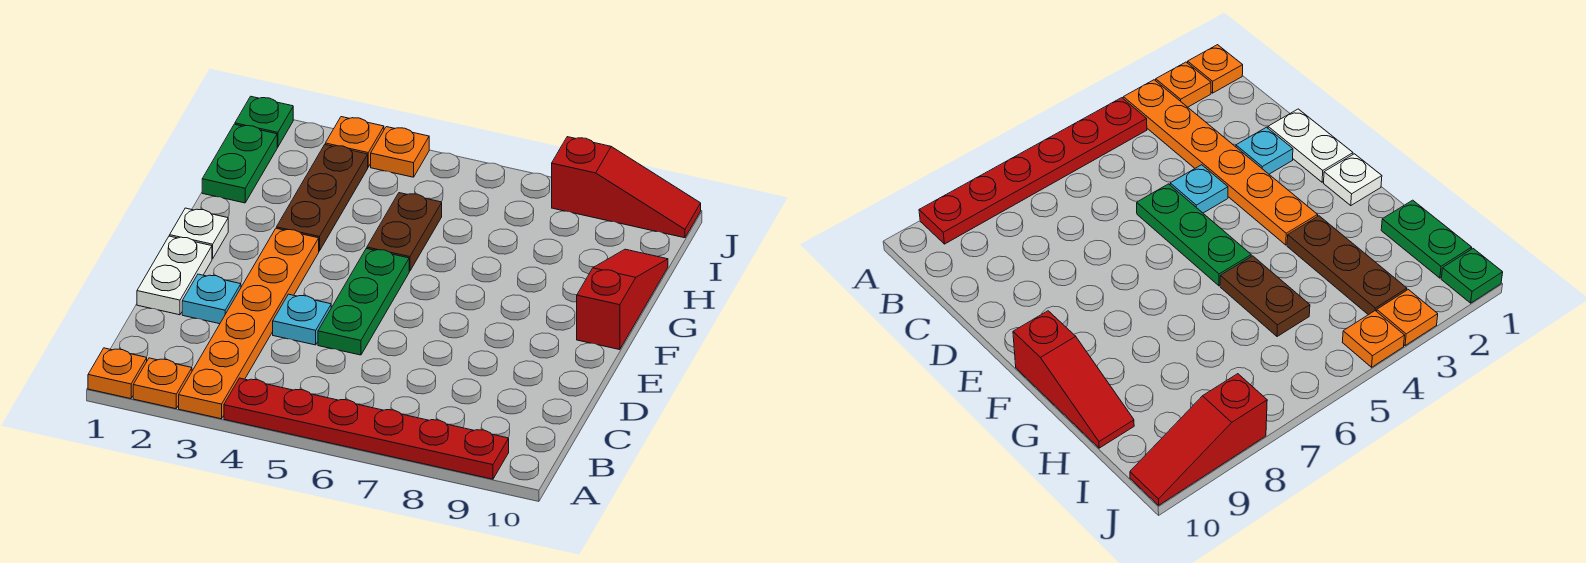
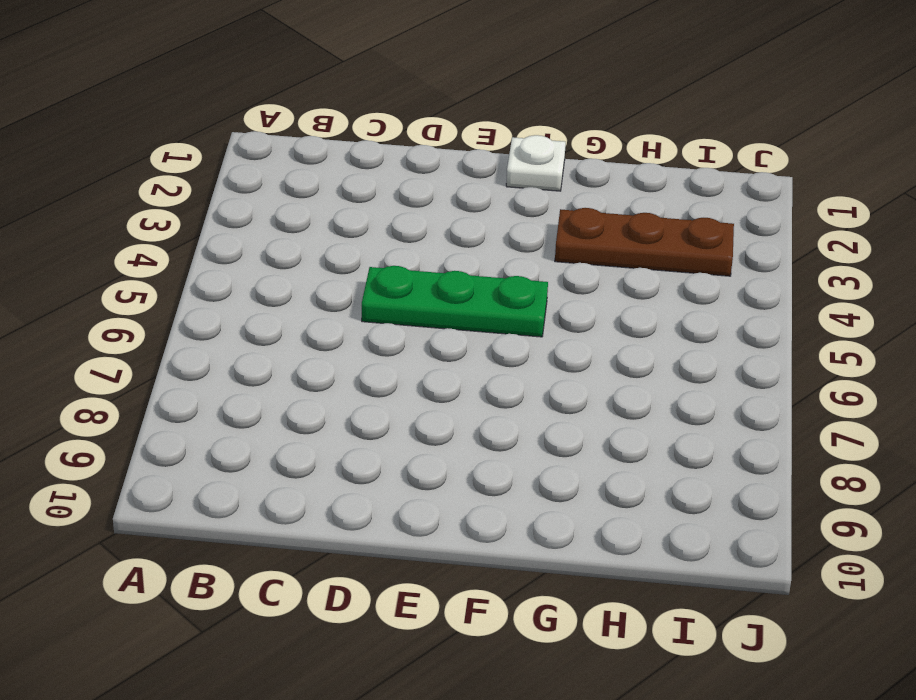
none -> orange 1x1 plate [88,348,147,399]
none -> orange 1x1 plate [133,358,192,409]
none -> orange 1x6 plate [179,228,319,419]

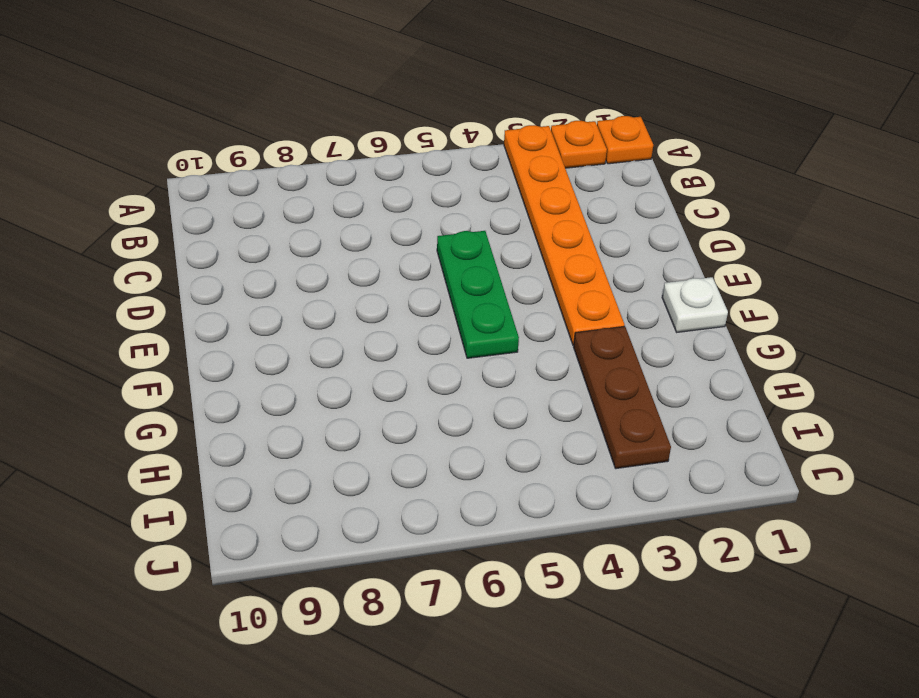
none -> red 1x6 plate [224,378,509,479]
none -> white 1x2 plate [137,236,212,315]
none -> cyan 1x1 plate [182,274,241,324]

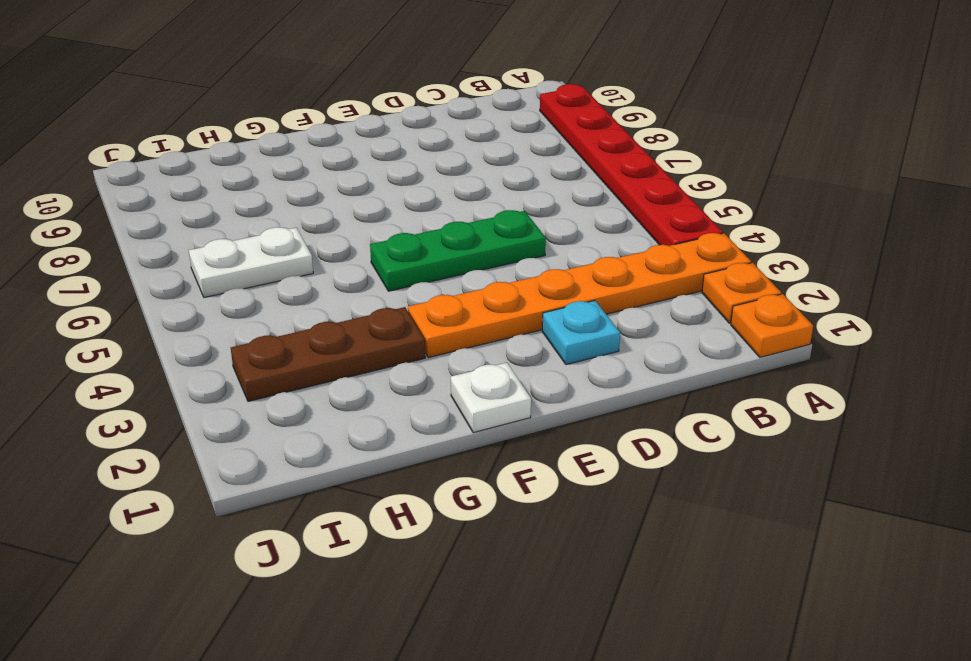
white 1x2 plate [189,227,313,298] -> white 1x2 plate moved to [137,236,212,315]
none -> cyan 1x1 plate [273,294,331,345]
none -> red 1x3 slope [577,249,668,350]
none -> brown 1x2 plate [367,193,442,271]

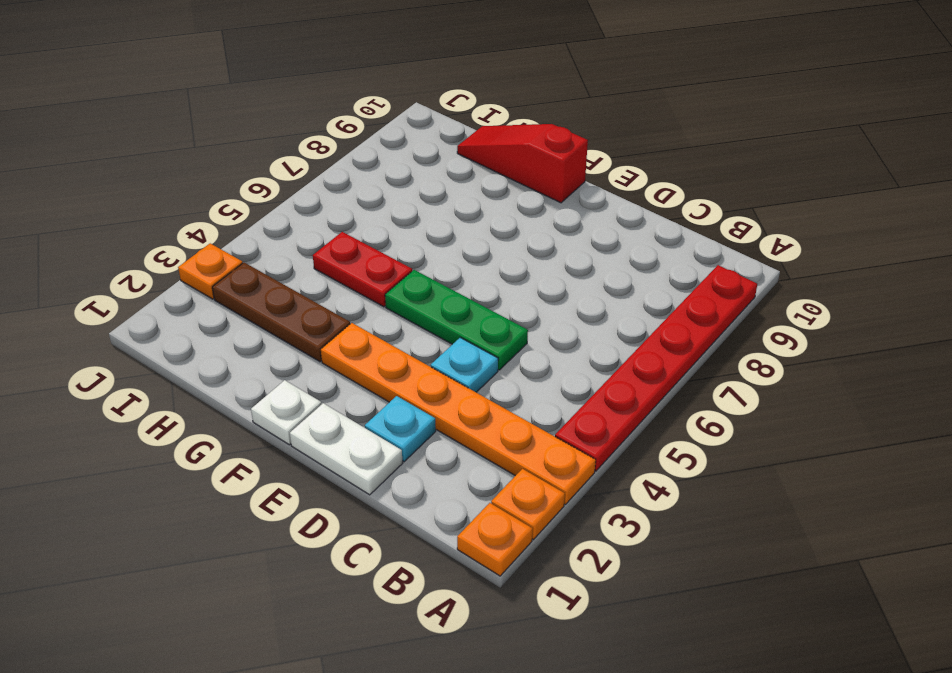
red 1x2 plate [313,232,412,307] -> brown 1x2 plate [367,193,442,271]
none -> green 1x2 plate [202,124,277,203]
none -> green 1x1 plate [235,96,293,147]
none -> orange 1x1 plate [371,127,429,177]

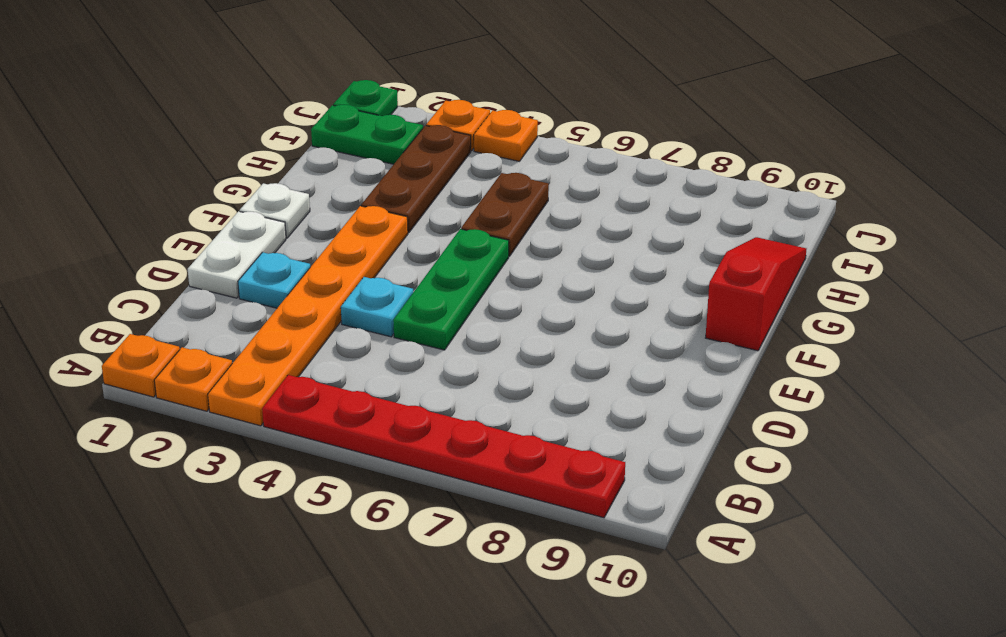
green 1x2 plate [311,105,423,164] -> green 1x2 plate turned to [202,124,277,203]
none -> red 1x3 slope [552,137,701,238]

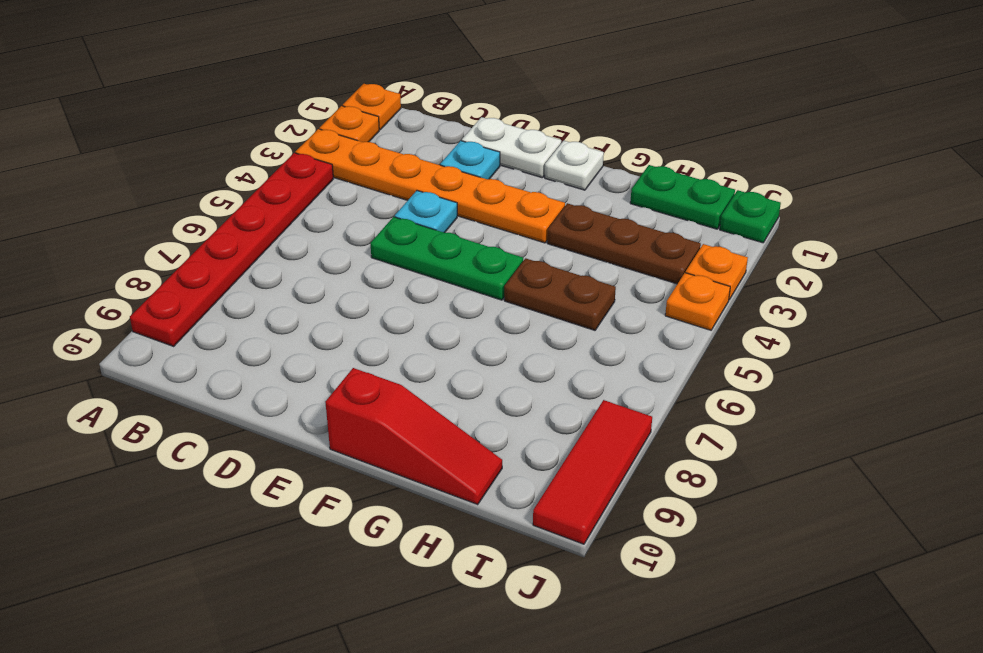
red 1x3 tile [533,400,652,544] -> red 1x3 slope [552,137,701,238]

